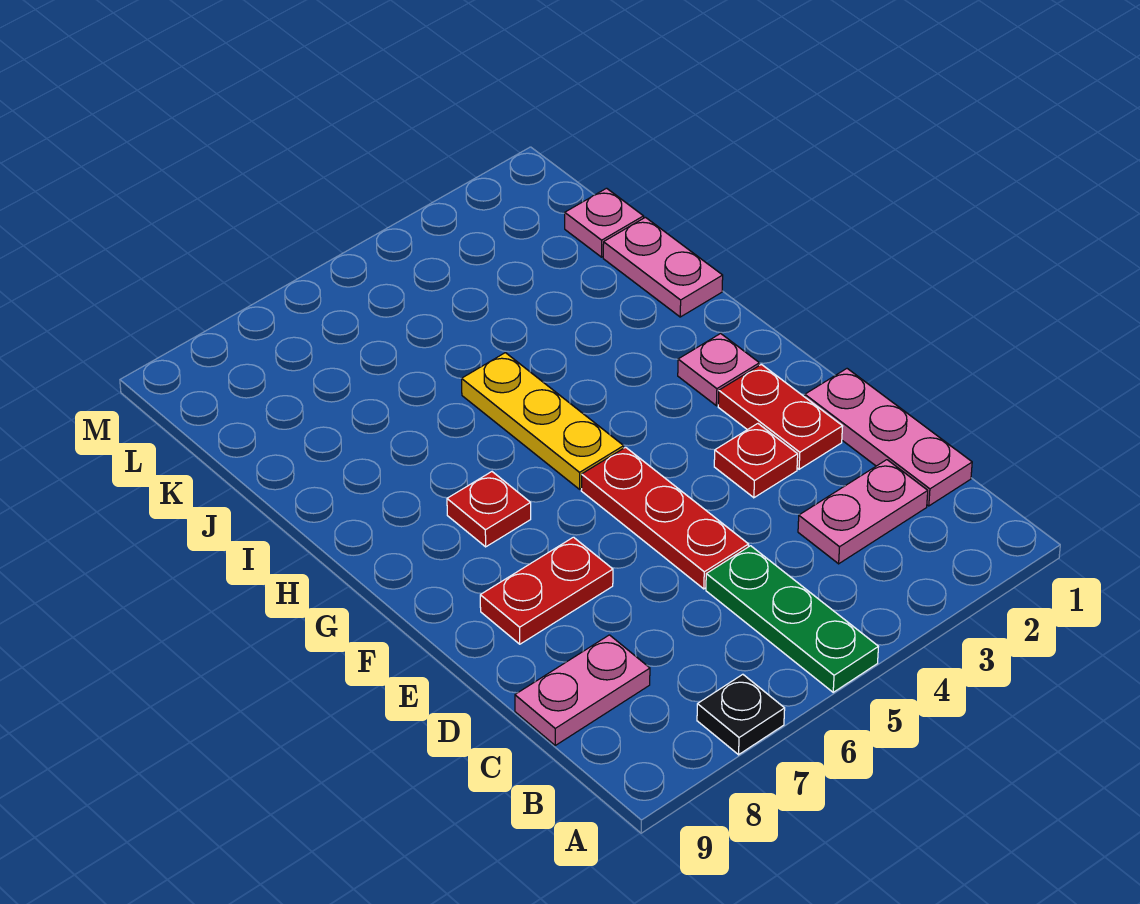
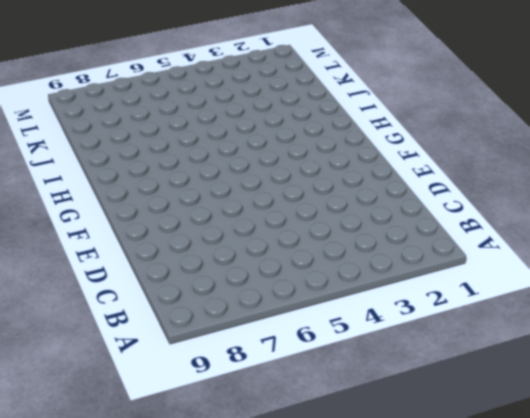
none -> green 1x3 plate [706,546,878,692]
none -> black 1x1 plate [697,674,785,755]
none -> pink 1x3 plate [805,369,972,506]

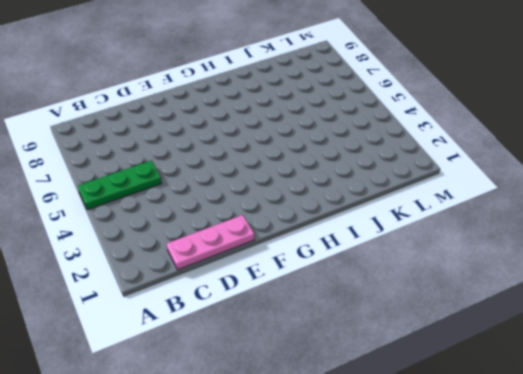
none -> black 1x1 plate [697,674,785,755]
none -> pink 1x2 plate [798,460,928,564]
none -> pink 1x2 plate [515,635,650,745]

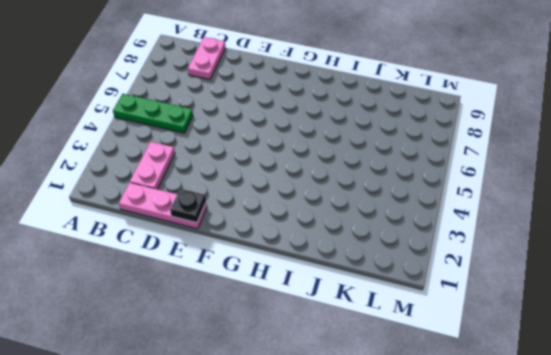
black 1x1 plate [170,189,206,223] -> black 1x1 plate moved to [697,674,785,755]
none -> red 1x3 plate [581,447,749,589]
none -> red 1x2 plate [718,364,843,469]
none -> red 1x1 plate [714,424,798,498]

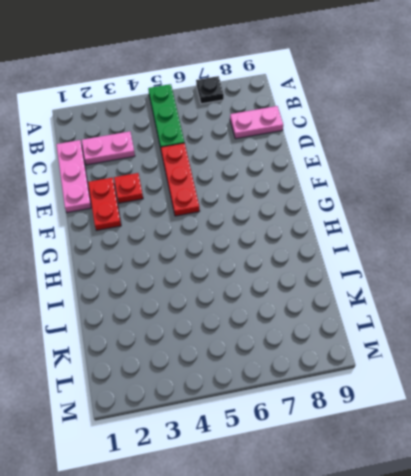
none -> red 1x2 plate [480,537,613,644]
none -> pink 1x1 plate [678,334,759,406]
none -> yellow 1x3 plate [462,353,624,489]

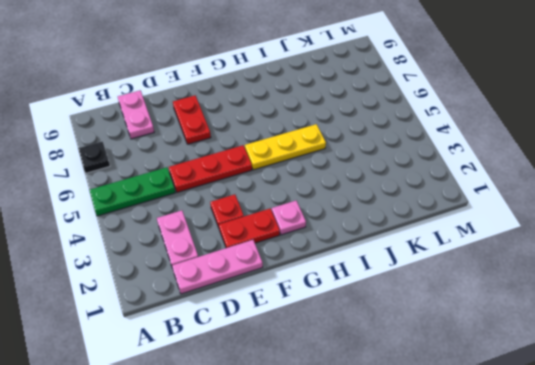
none -> red 1x1 plate [447,472,531,547]
none -> pink 1x2 plate [603,217,723,317]
none -> pink 1x1 plate [565,188,644,257]

